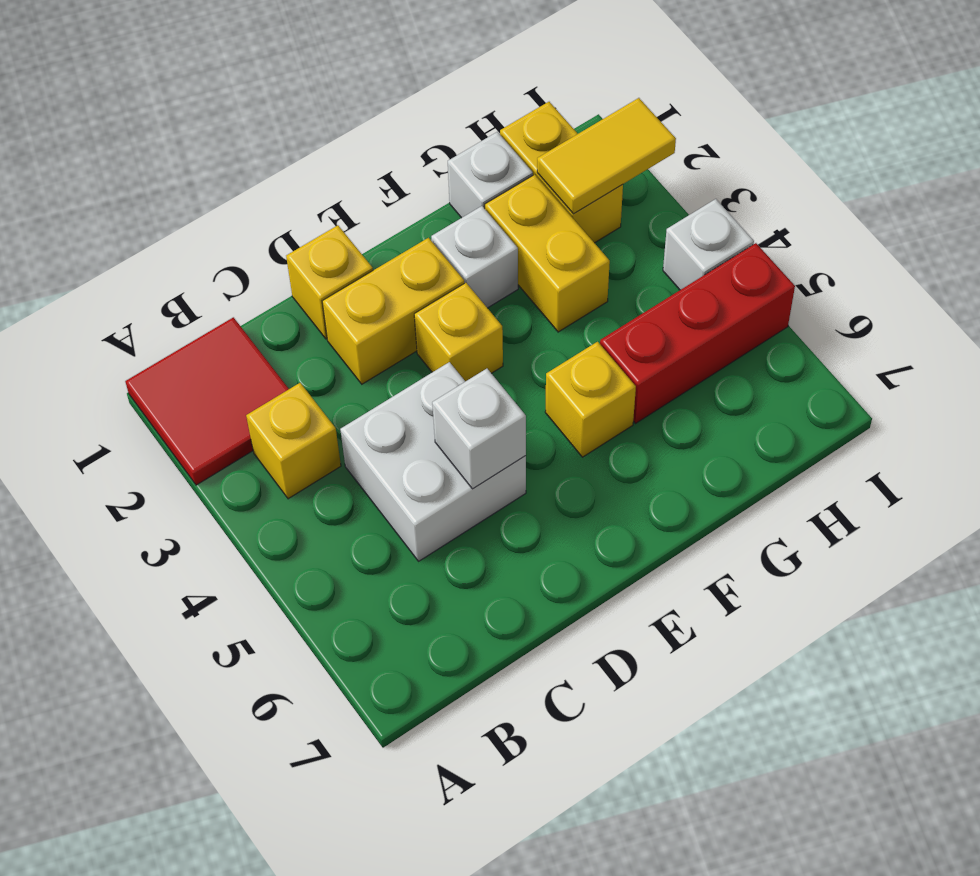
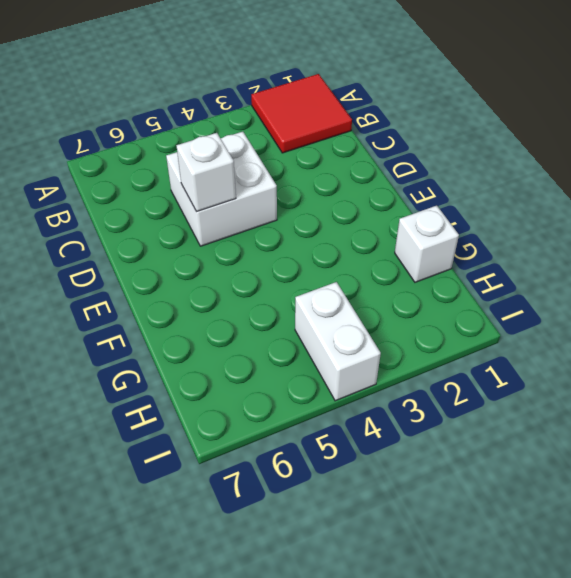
white 1x2 brick [295,282,381,401] -> white 1x1 brick [663,199,754,290]
none -> yellow 1x1 brick [246,383,341,499]
none -> yellow 1x1 brick [286,225,373,339]
none -> yellow 1x2 brick [322,238,464,384]

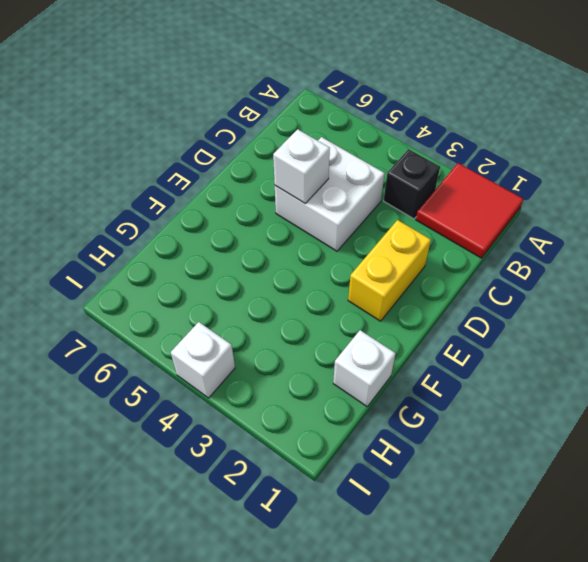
black 1x1 brick [384,149,440,219] -> yellow 1x1 brick [246,383,341,499]
none -> yellow 1x1 brick [286,225,373,339]
none -> yellow 1x1 brick [414,283,503,381]
none -> white 1x1 brick [431,206,518,308]

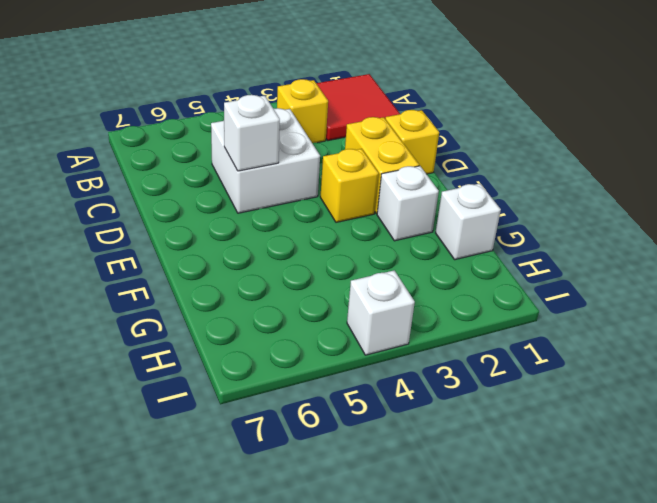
none -> yellow 1x1 brick [545,342,636,457]
none -> yellow 1x2 brick [485,175,610,332]
none -> red 1x3 brick [600,243,795,423]

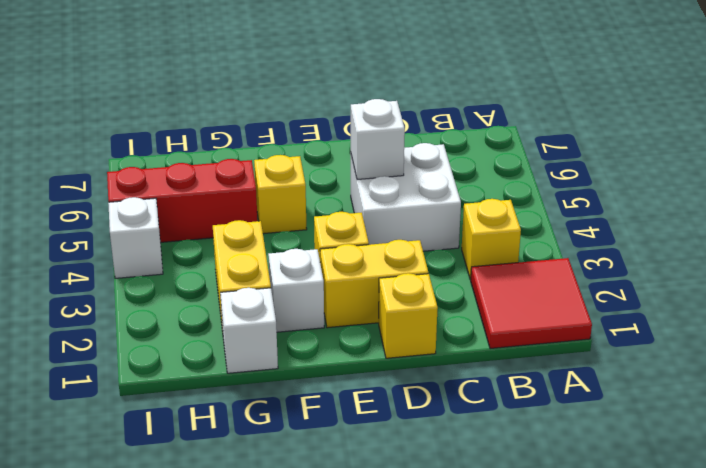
none -> yellow 1x2 brick [500,102,623,243]
none -> yellow 1x2 tile [537,98,676,214]

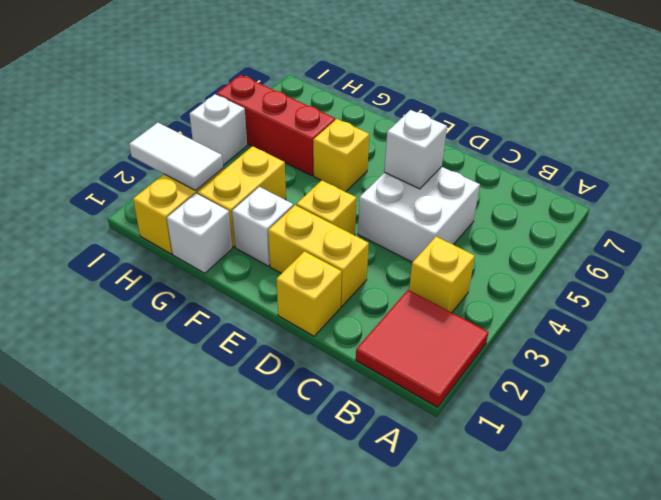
white 1x2 tile [129,123,223,191] -> yellow 1x2 tile [537,98,676,214]

